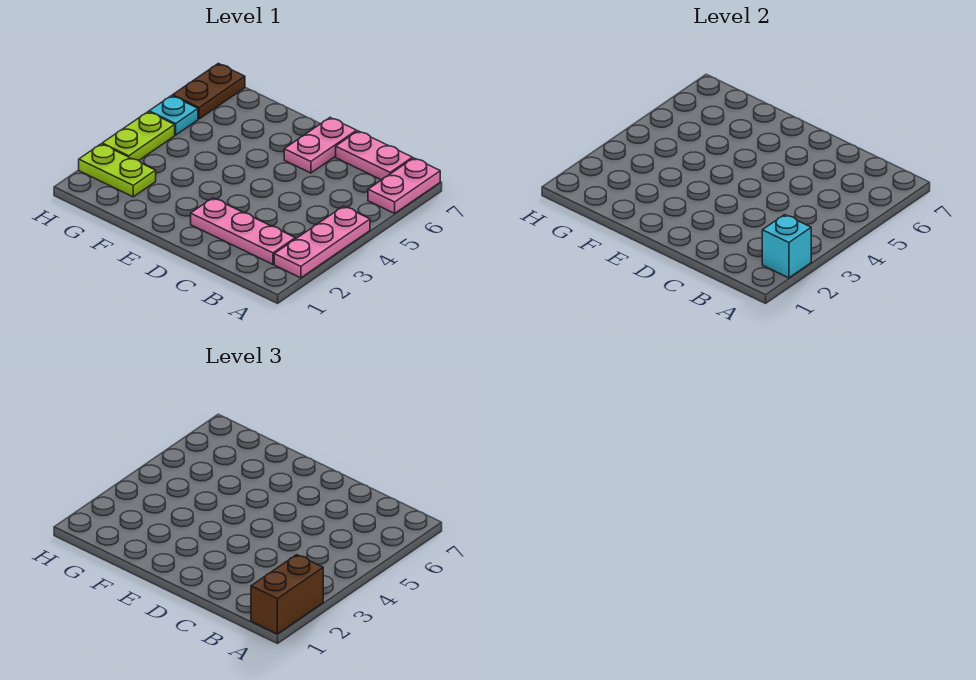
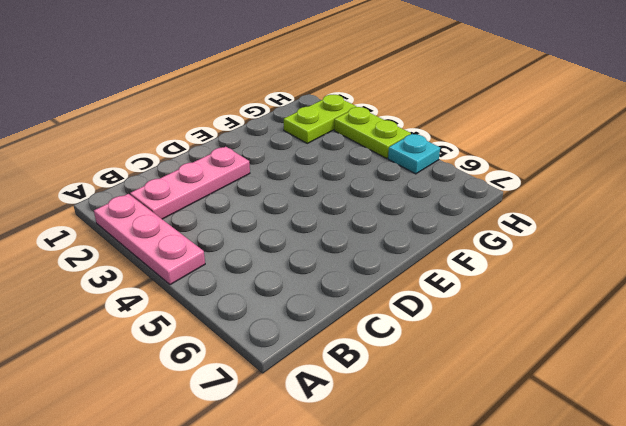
none -> pink 1x2 plate [368,158,440,213]
none -> pink 1x2 plate [336,131,412,180]

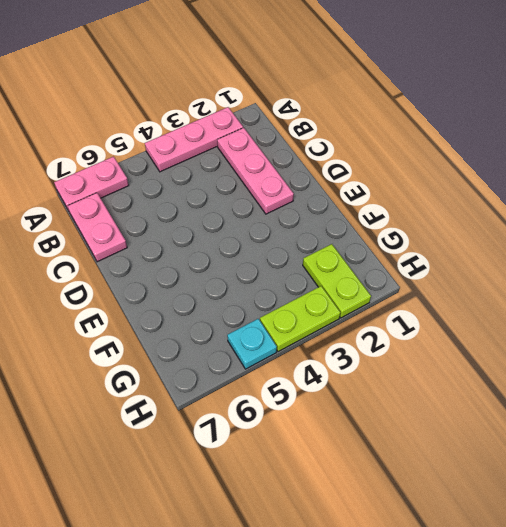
none -> pink 1x2 plate [284,118,357,173]
none -> brown 1x2 plate [173,63,245,119]

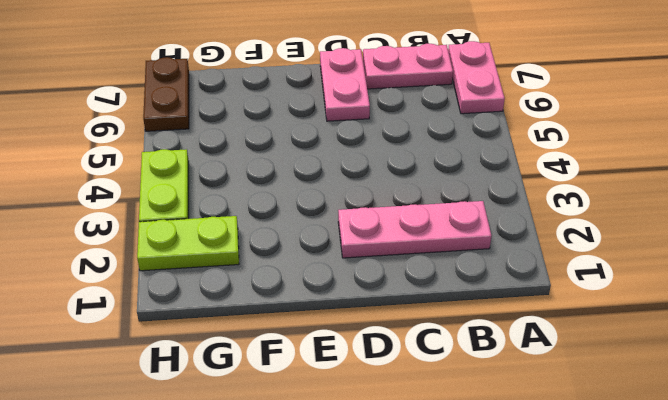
none -> pink 1x3 plate [274,206,370,278]
none -> cyan 1x1 plate [149,96,198,135]

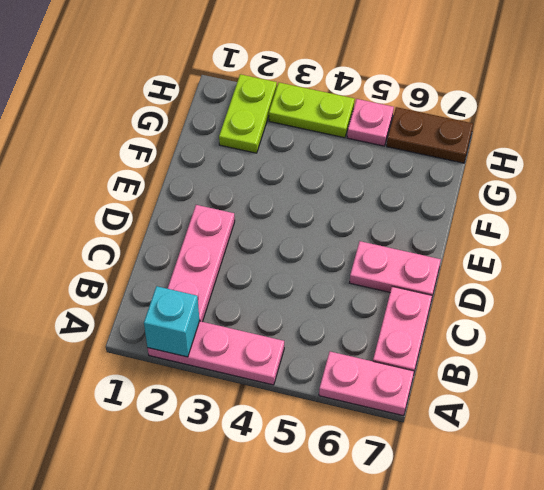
pink 1x1 plate [347,99,394,146] -> cyan 1x1 plate [149,96,198,135]
none -> brown 1x2 brick [251,555,323,634]

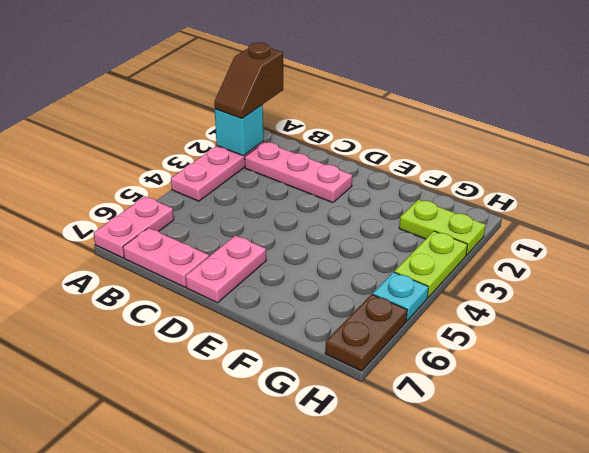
brown 1x2 slope [214,42,283,118] -> brown 1x2 brick [251,555,323,634]

